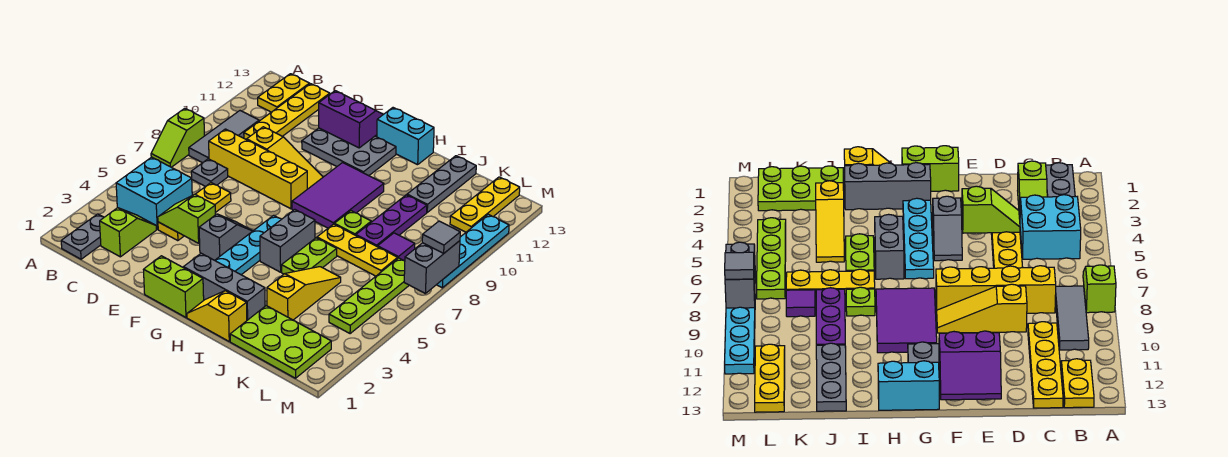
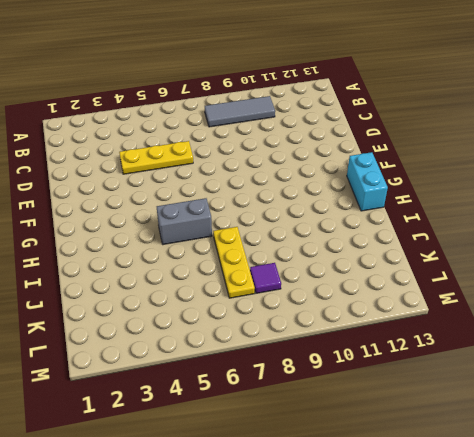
none -> lime 1x2 slope [151,108,204,167]
none -> grey 1x2 plate [61,214,104,259]
none -> cyan 2x2 brick [116,157,192,229]
none -> yellow 1x2 plate [258,74,310,112]

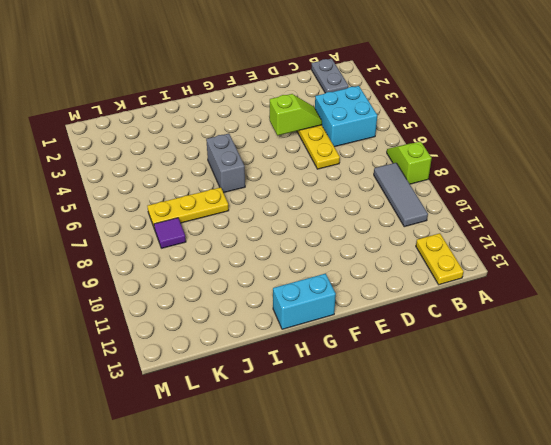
none -> lime 1x2 slope [100,208,156,257]
none -> grey 1x1 plate [191,159,228,187]
none -> yellow 1x4 brick [209,129,307,209]
none -> yellow 1x4 plate [244,84,330,140]

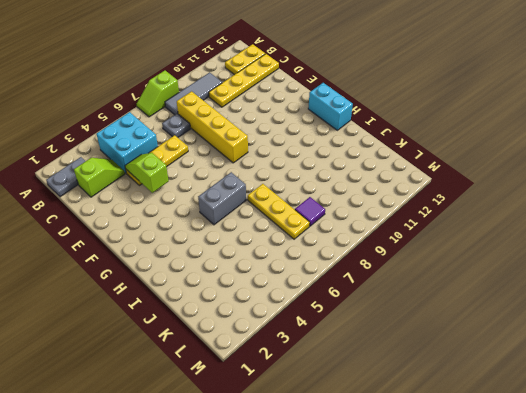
none -> yellow 1x3 slope [247,127,323,189]
none -> grey 2x3 plate [302,128,396,176]
none -> lime 1x2 brick [143,256,204,317]
none -> grey 1x2 slope [199,214,252,260]

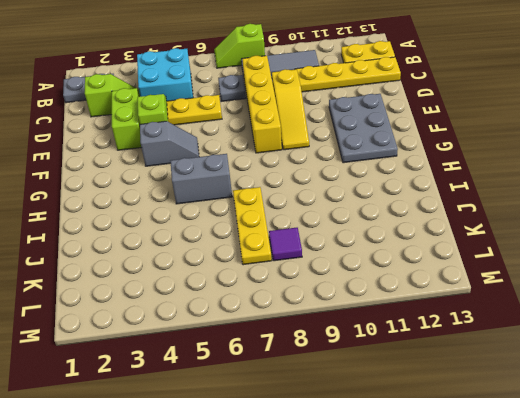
lime 1x2 brick [112,88,141,150] -> lime 1x2 brick moved to [143,256,204,317]
none -> grey 1x3 brick [184,253,265,320]
none -> cyan 1x4 plate [215,215,281,275]
none -> purple 2x3 tile [292,163,384,228]
none -> cyan 1x2 brick [377,108,434,165]

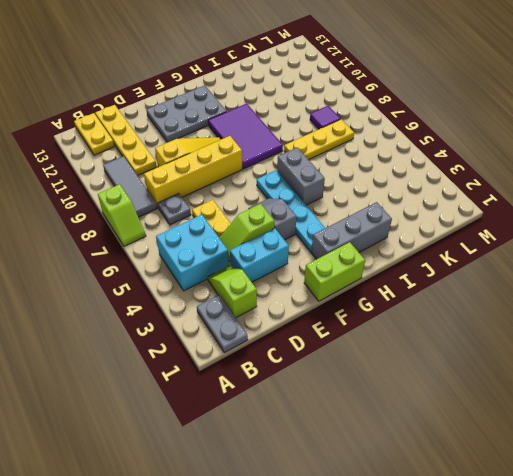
cyan 1x2 brick [230,228,289,282] -> cyan 1x2 brick moved to [377,108,434,165]
none -> yellow 1x2 slope [187,291,247,341]
none -> lime 1x2 plate [282,238,337,274]
none -> lime 1x1 plate [335,211,371,235]
none -> lime 2x3 plate [230,306,331,378]

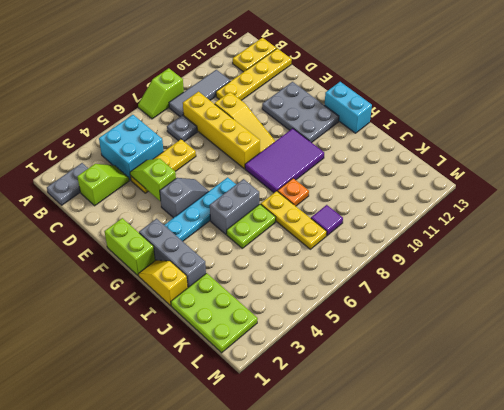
orange 1x1 plate [278,178,309,206] -> lime 1x1 plate [335,211,371,235]
none -> yellow 1x3 slope [267,267,341,320]
none -> purple 1x3 plate [356,195,427,247]
none -> grey 1x3 plate [407,156,476,212]
none -> lime 1x4 plate [329,258,409,334]

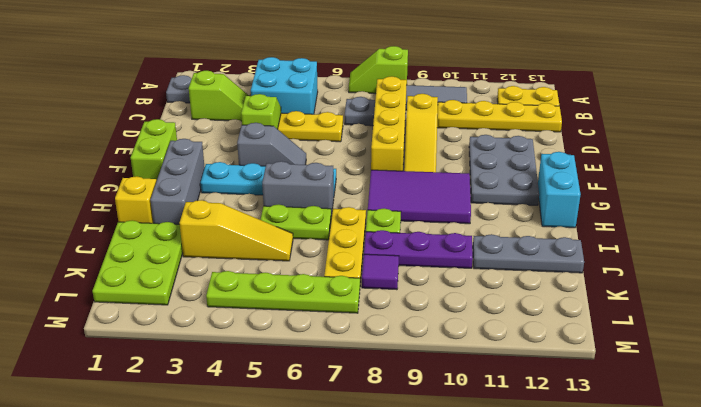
none -> yellow 1x3 plate [450,177,520,232]
none -> cyan 1x4 plate [437,214,509,288]
none -> purple 2x2 slope [319,91,383,148]
none -> grey 1x2 brick [404,241,460,294]

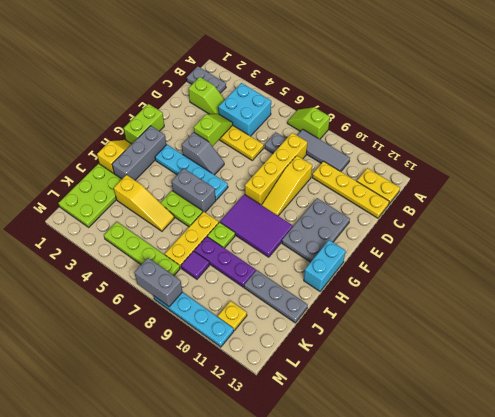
yellow 1x1 plate [218,301,247,330] -> yellow 1x3 plate [450,177,520,232]
none -> purple 2x2 slope [319,91,383,148]
none -> grey 1x1 tile [422,221,460,254]

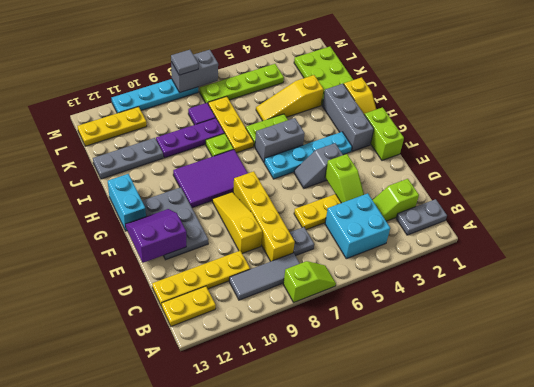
purple 2x2 slope [125,209,186,263] -> purple 2x2 slope turned to [319,91,383,148]

